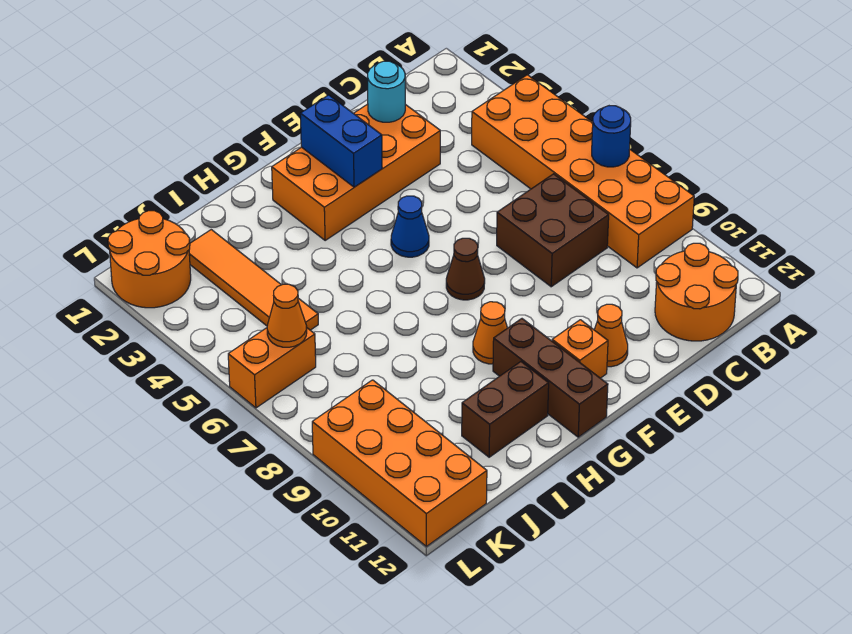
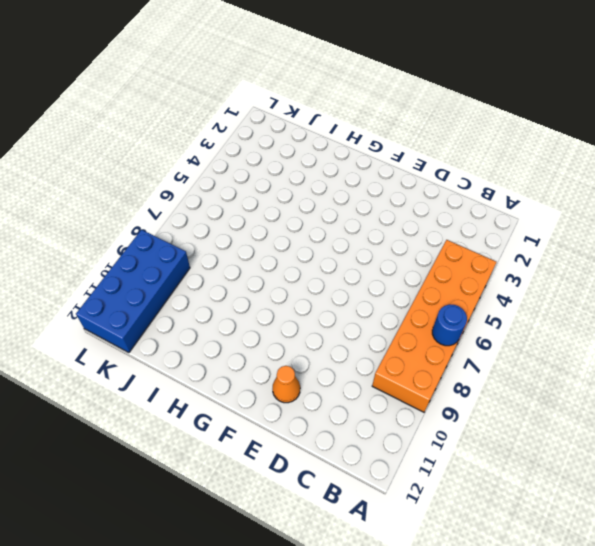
blue 2x4 brick [76,230,190,353] -> orange 2x4 brick [312,380,487,546]
none -> orange 2x2 round brick [655,243,738,341]
none -> brown 2x2 brick [497,174,609,287]
none -> orange 2x4 brick [272,104,440,241]

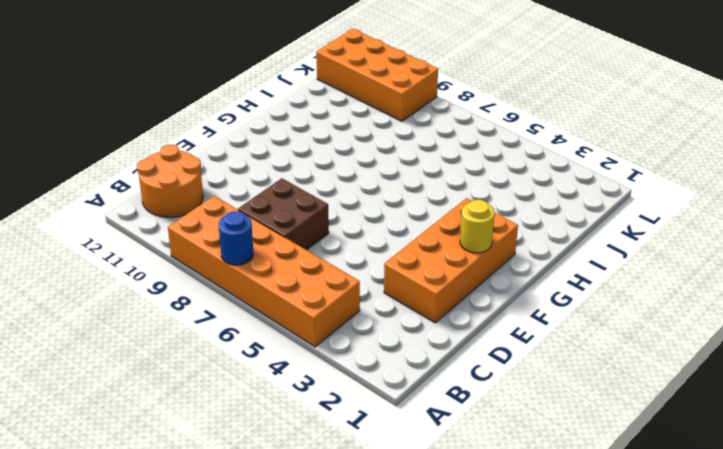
yellow 1x1 round brick [460,200,495,253] -> blue 1x2 brick [300,95,382,187]
none -> orange 1x1 cone [594,304,628,367]
none -> blue 1x1 cone [391,196,429,257]
none -> brown 1x1 cone [446,238,485,300]

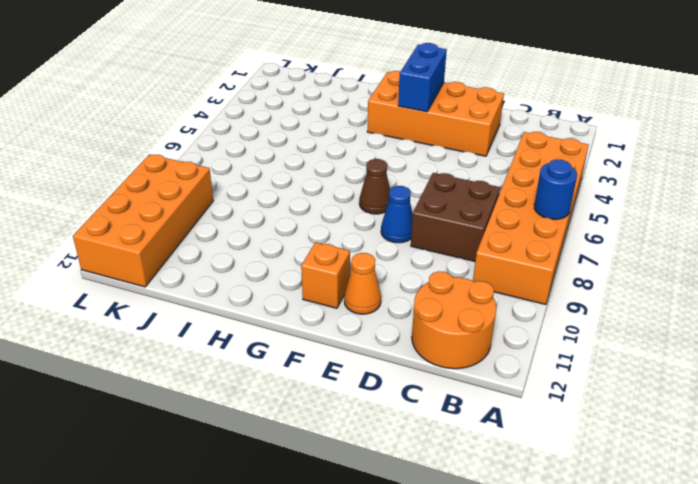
blue 1x1 cone [381,186,413,243] -> blue 1x1 cone moved to [391,196,429,257]
none -> orange 1x1 cone [473,302,507,364]
none -> brown 1x3 brick [493,319,608,437]
none -> brown 1x2 brick [462,362,549,457]

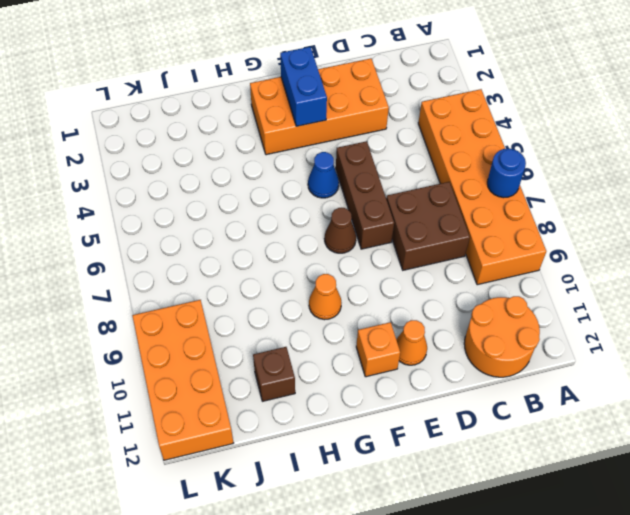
brown 1x3 brick [336,141,394,249] -> brown 1x3 brick moved to [493,319,608,437]
brown 1x1 brick [253,347,295,401] -> brown 1x2 brick [462,362,549,457]
none -> orange 1x4 tile [189,230,318,330]
none -> orange 2x2 round brick [108,211,191,308]
none -> orange 1x2 brick [228,328,316,408]

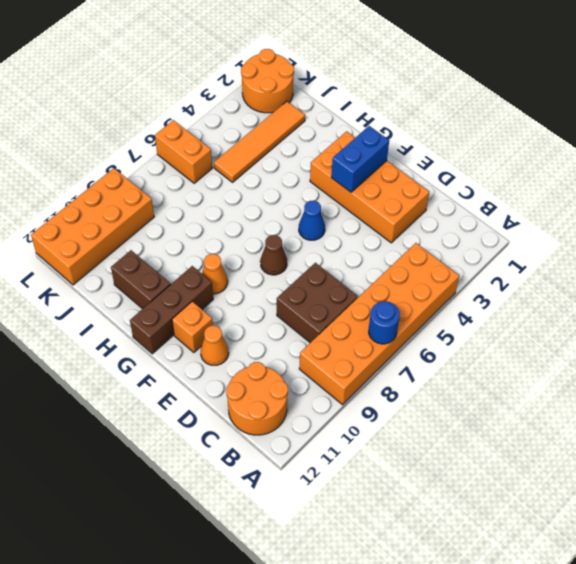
none -> cyan 1x1 round brick [367,61,405,122]
none -> orange 1x1 cone [267,284,307,347]

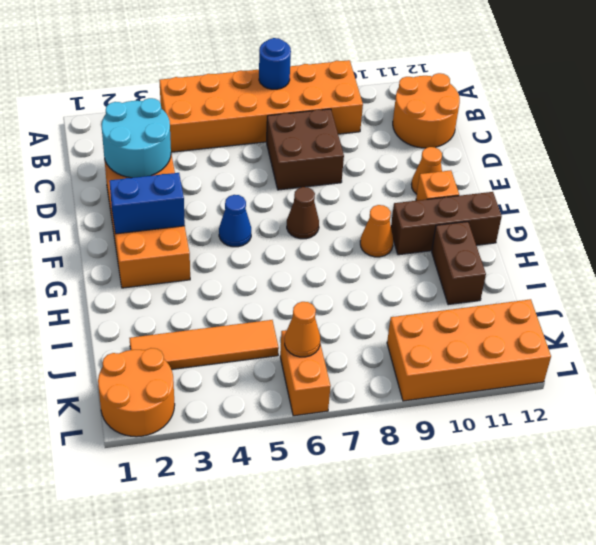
cyan 2x2 round brick [102,98,171,178] -> cyan 1x1 round brick [367,61,405,122]

